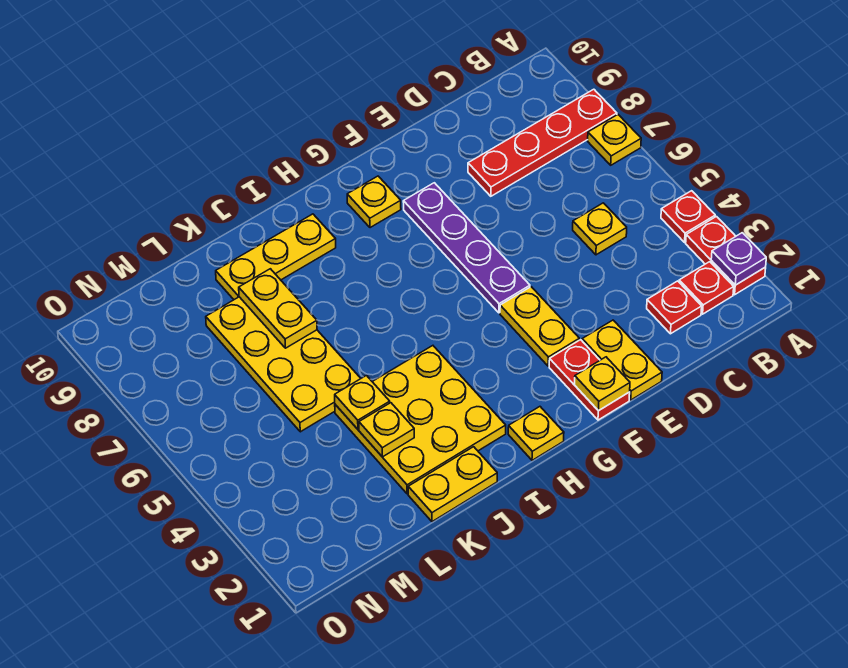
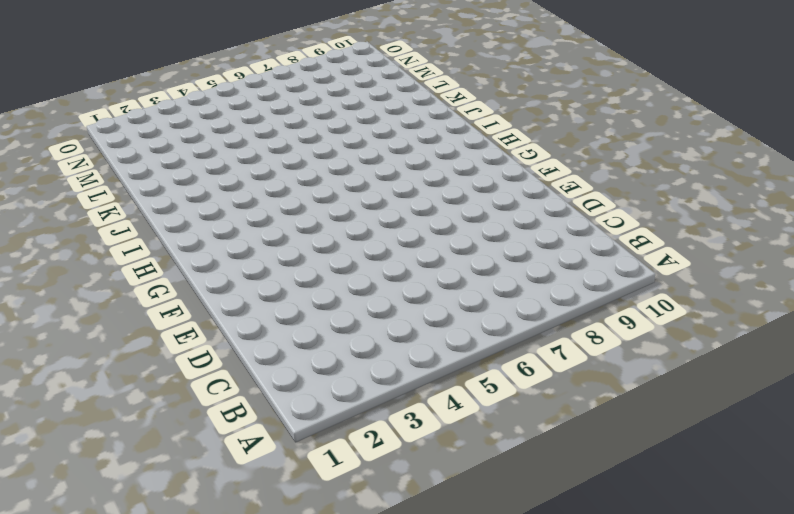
none -> red 1x2 plate [686,217,766,295]
none -> red 1x1 plate [661,191,715,242]
none -> yellow 1x1 plate [588,115,641,165]

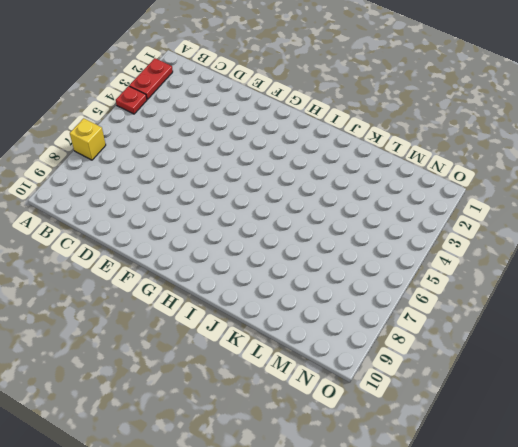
yellow 1x1 brick [70,118,106,160] -> yellow 1x1 plate [588,115,641,165]
none -> red 1x4 plate [468,89,617,196]
none -> red 1x1 plate [679,262,734,314]
none -> red 1x1 plate [647,281,702,334]

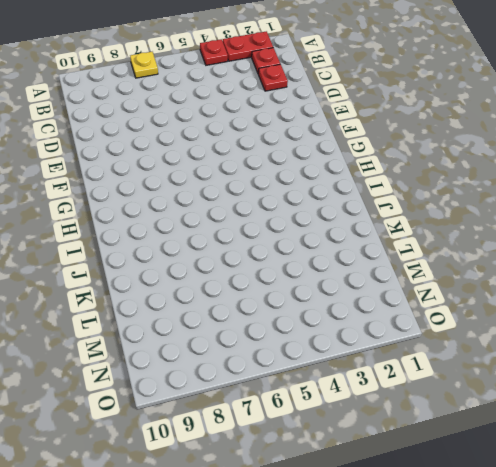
none -> red 1x4 plate [468,89,617,196]
none -> yellow 1x1 plate [573,203,627,255]
none -> yellow 1x2 plate [582,320,662,400]

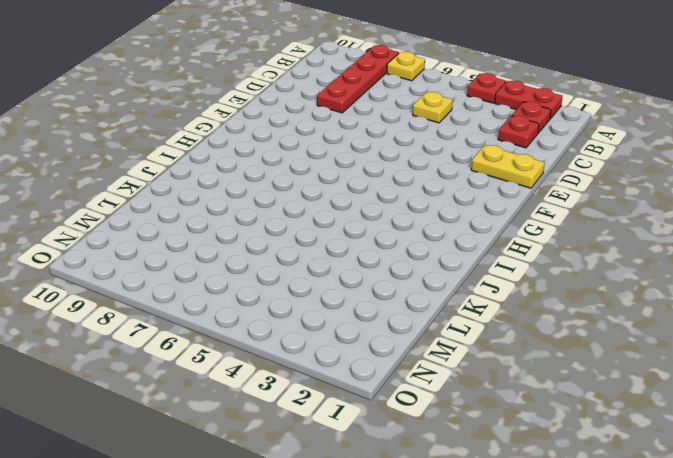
none -> red 1x2 plate [549,340,630,420]
none -> yellow 1x2 plate [500,287,579,366]
none -> purple 1x4 plate [403,183,530,313]

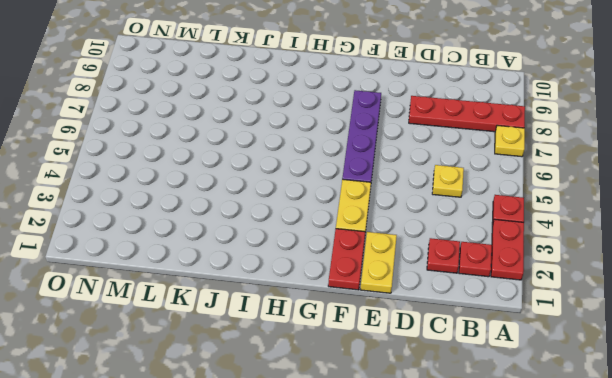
none -> yellow 1x1 plate [347,176,401,228]
none -> yellow 1x1 plate [508,407,564,460]
none -> yellow 3x3 plate [335,346,506,494]

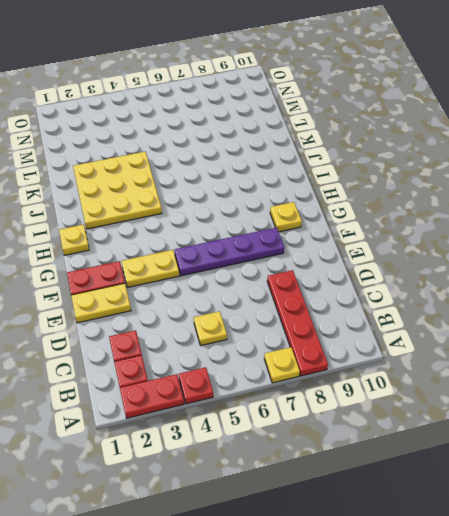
none -> yellow 1x3 plate [216,214,336,300]
none -> yellow 1x2 plate [408,447,497,522]
none -> yellow 2x4 plate [206,297,361,432]

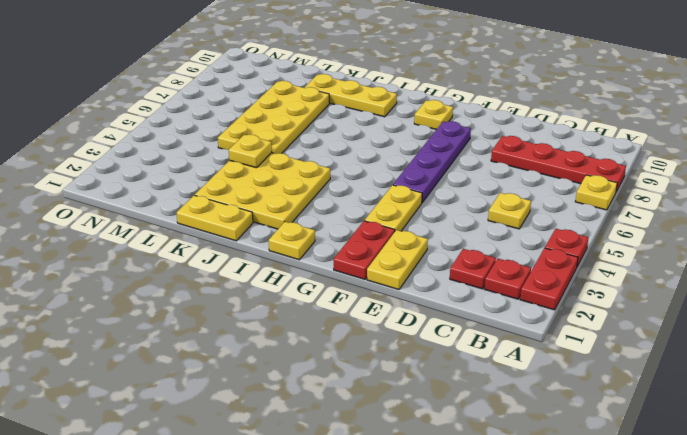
none -> purple 1x1 plate [711,233,766,285]
none -> yellow 1x1 plate [575,357,630,411]
none -> yellow 1x1 plate [359,403,414,457]

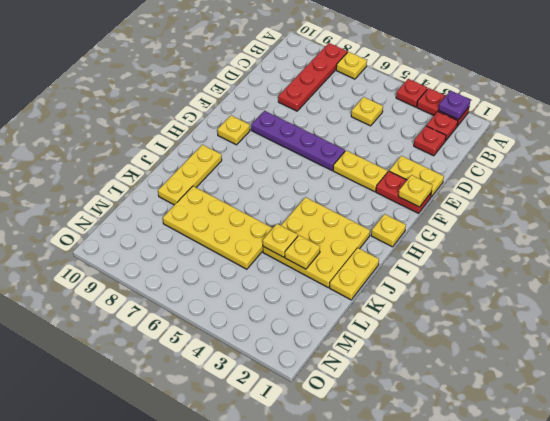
none -> yellow 1x2 plate [239,269,317,348]

